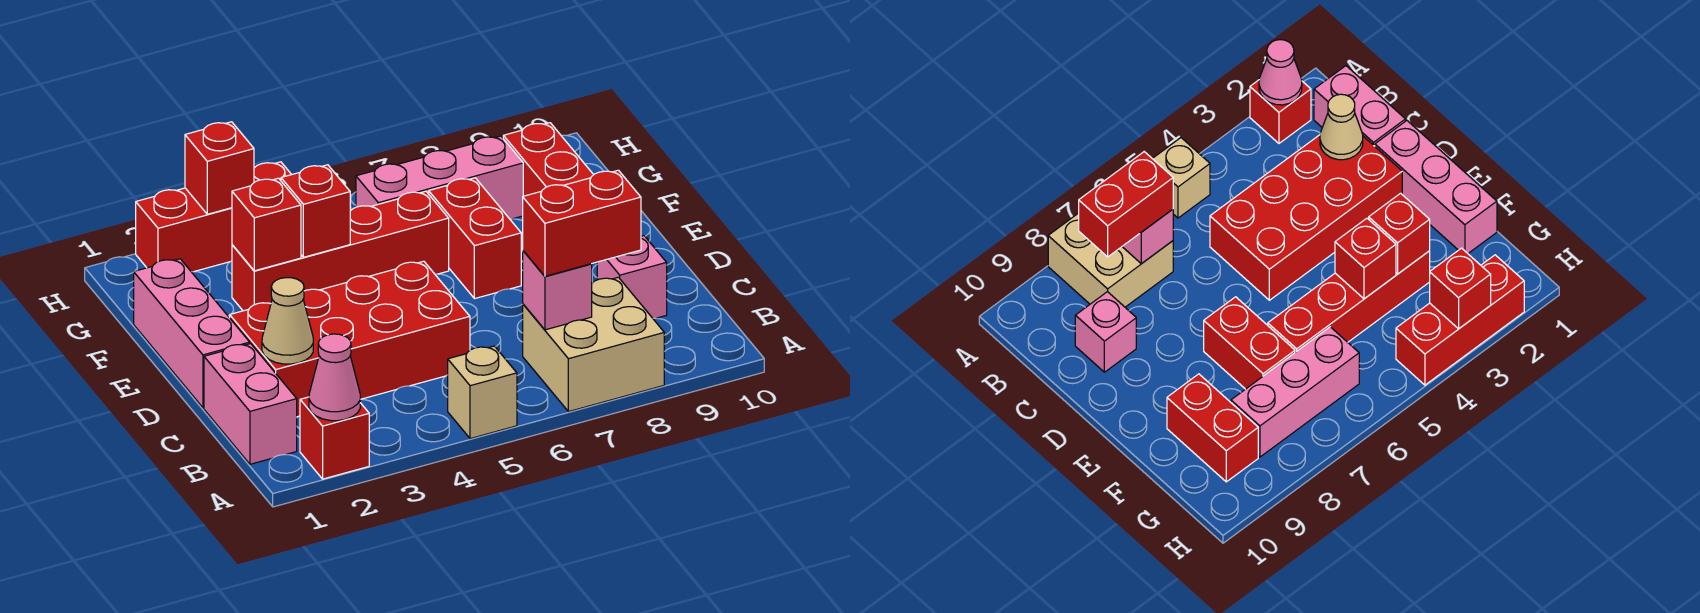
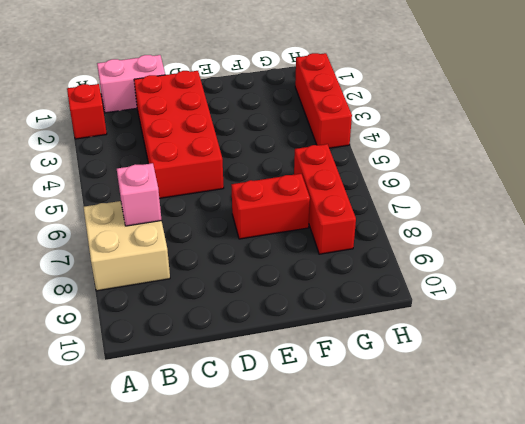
red 1x3 brick [294,144,356,254] -> pink 1x3 brick [356,136,523,219]
none -> tan 1x1 brick [448,346,517,439]
none -> pink 1x1 brick [597,236,667,318]
none -> pink 1x3 brick [134,259,250,408]

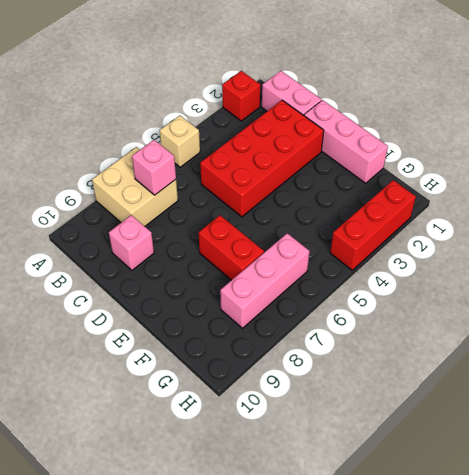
none -> red 1x4 brick [232,191,449,311]
none -> red 1x2 brick [503,123,593,196]
none -> pink 1x1 cone [309,334,360,421]

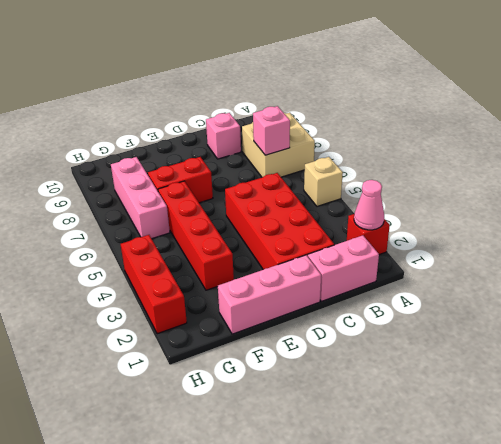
none -> red 1x2 brick [503,123,593,196]
none -> tan 1x1 cone [262,278,313,364]
none -> red 1x1 brick [232,178,301,271]

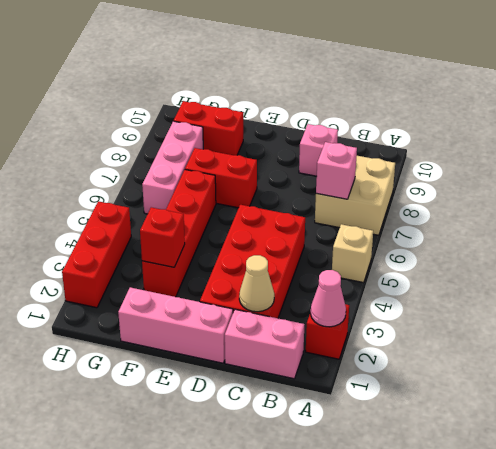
none -> red 1x1 brick [281,165,350,257]
none -> red 1x1 brick [185,122,254,214]
none -> red 1x2 brick [523,170,641,276]

